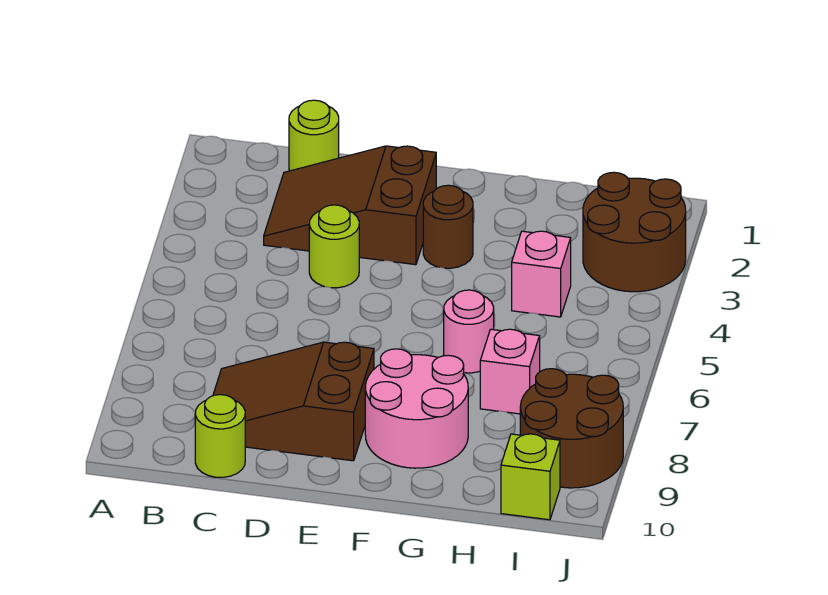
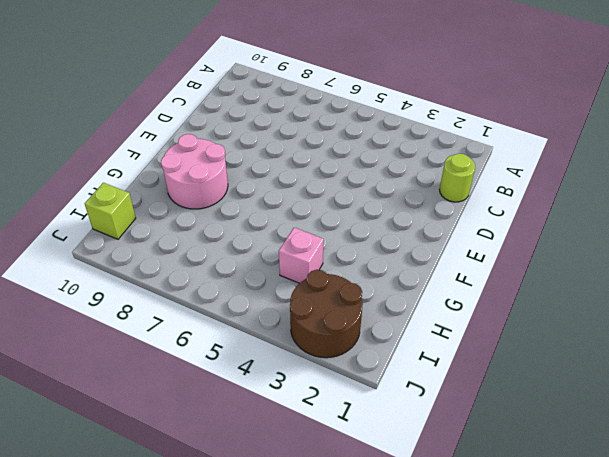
none -> brown 2x3 slope [264,146,436,265]
none -> brown 2x3 slope [213,342,374,461]
none -> lime 1x1 round brick [195,395,245,477]

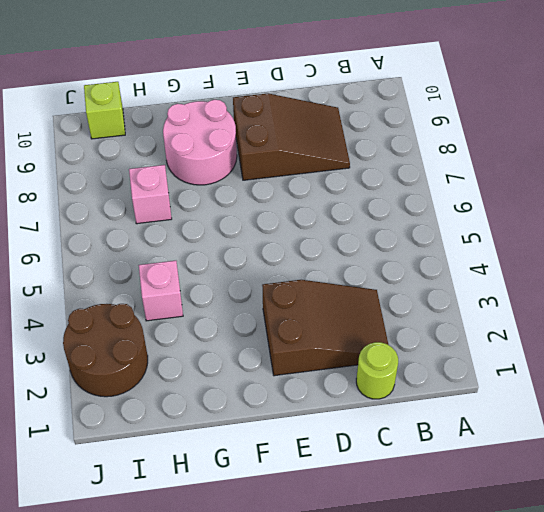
none -> lime 1x1 round brick [195,395,245,477]
none -> lime 1x1 round brick [309,205,359,288]
none -> brown 1x1 round brick [423,185,473,268]

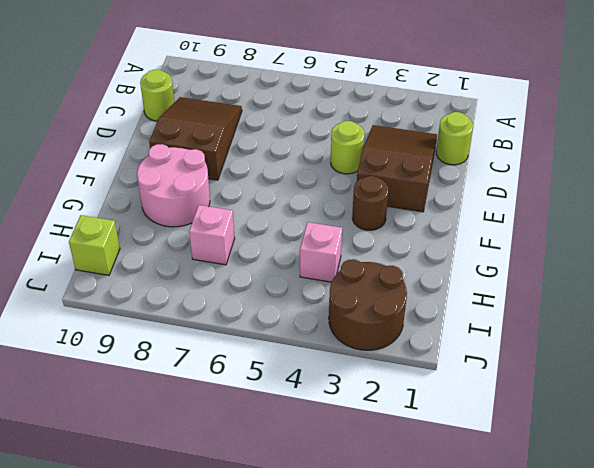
none -> pink 1x1 round brick [444,290,494,373]
none -> brown 2x2 round brick [520,369,623,488]

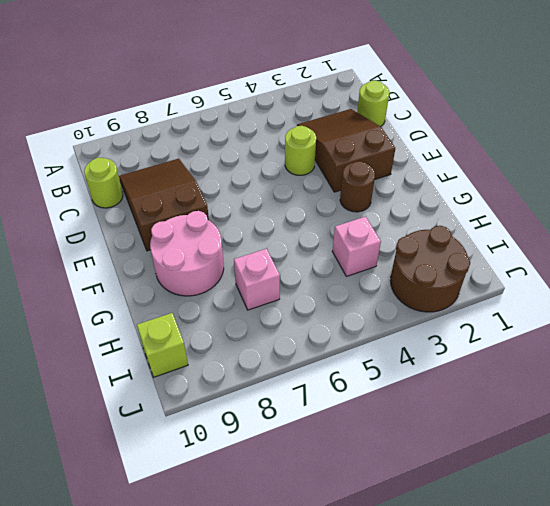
none -> pink 1x1 round brick [444,290,494,373]
none -> brown 2x2 round brick [520,369,623,488]

